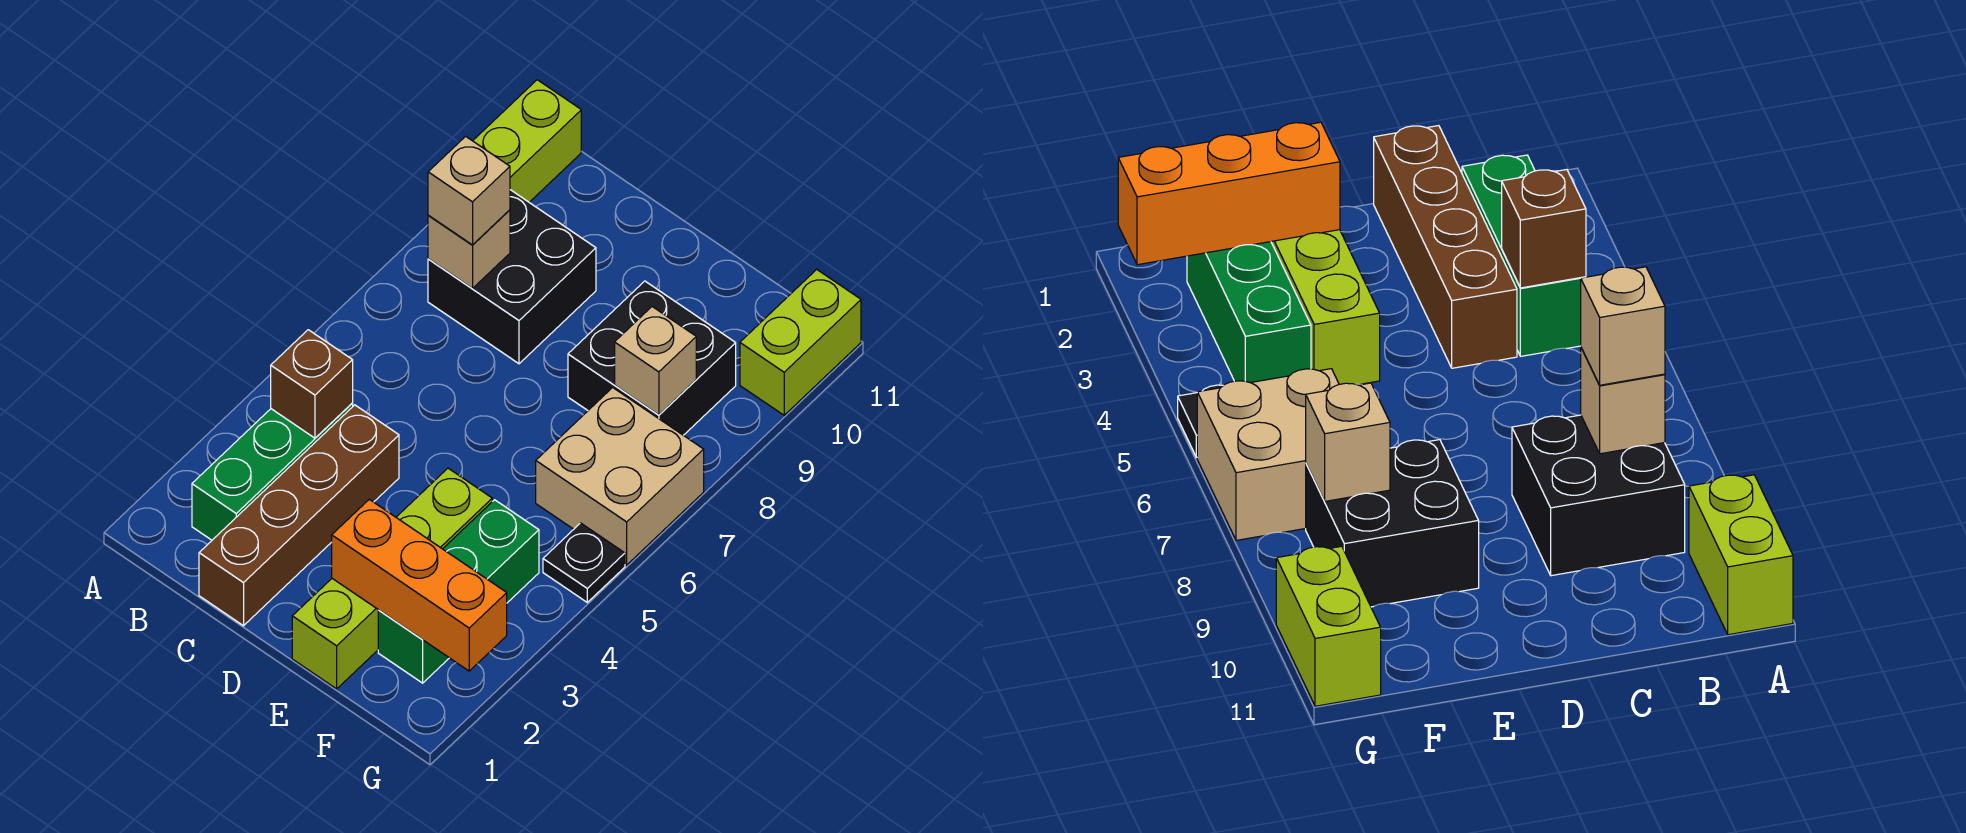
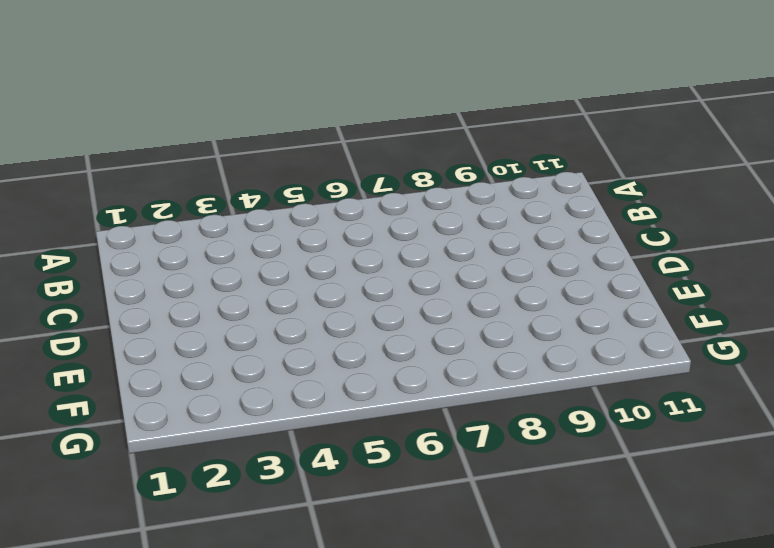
none -> lime 1x2 brick [473,80,581,202]
none -> green 1x3 brick [192,404,353,540]
none -> black 2x2 brick [428,190,596,364]

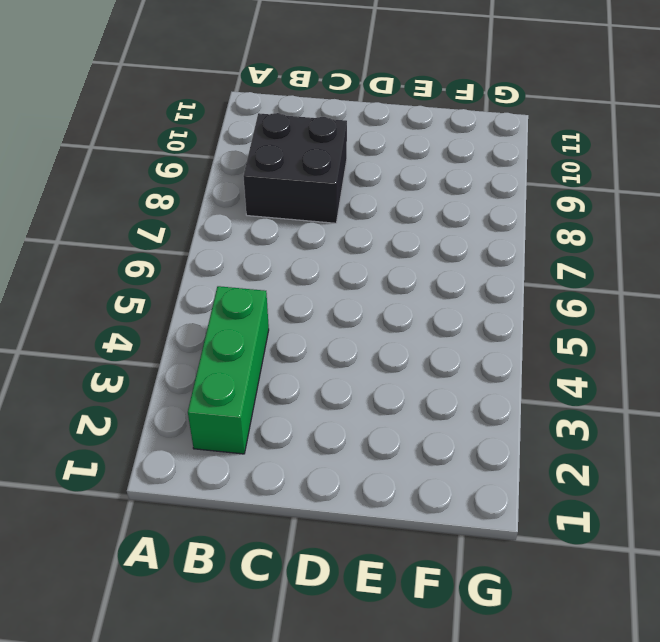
none -> lime 1x2 brick [473,80,581,202]
none -> brown 1x4 brick [199,405,399,626]
none -> lime 1x4 brick [292,468,492,689]

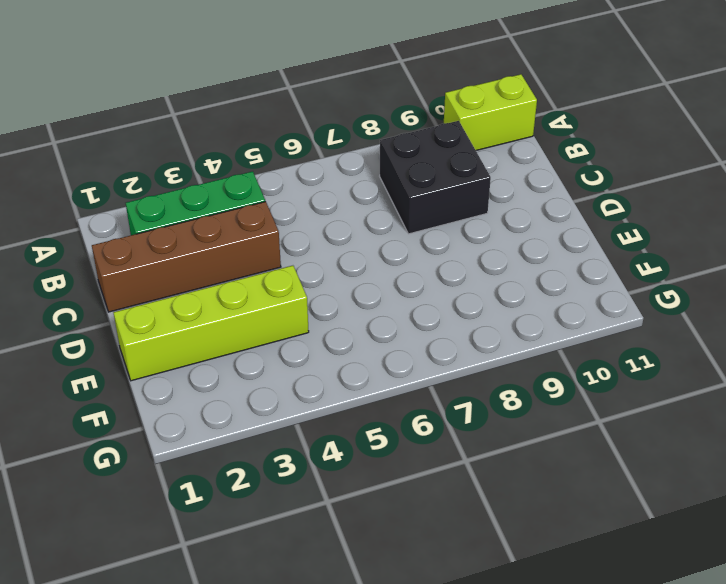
none -> black 2x2 brick [568,281,736,435]
none -> green 1x3 brick [378,500,539,683]
none -> tan 2x2 brick [536,387,704,565]

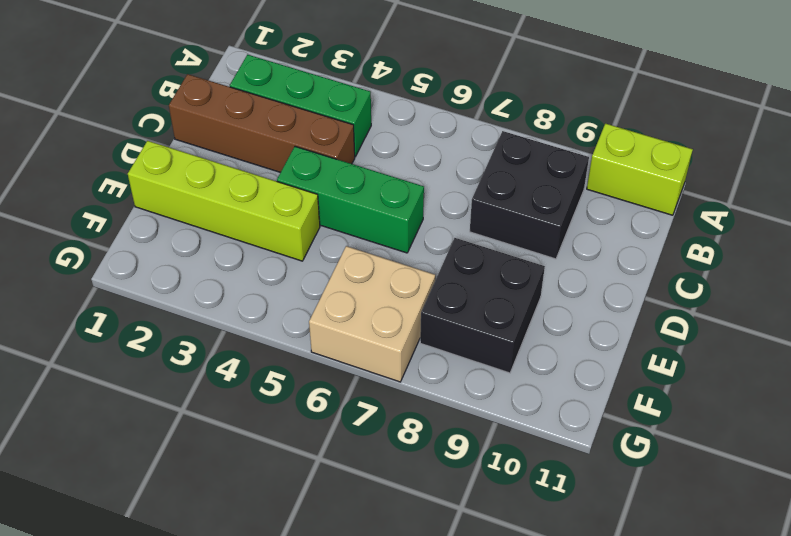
green 1x3 brick [277,146,424,253] -> green 1x3 brick moved to [378,500,539,683]
none -> black 1x1 plate [543,523,625,602]
none -> lime 1x2 brick [740,269,861,415]
none -> brown 1x1 brick [271,330,353,438]

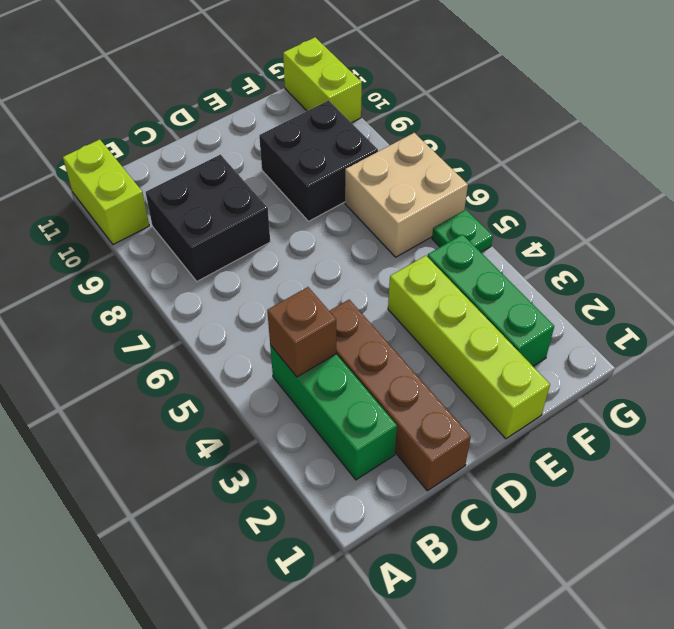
green 1x1 plate [432,210,493,252] -> black 1x1 plate [543,523,625,602]
none -> tan 1x1 brick [428,210,510,289]
none -> orange 1x3 brick [332,499,507,671]
none -> tan 1x1 brick [615,307,696,415]

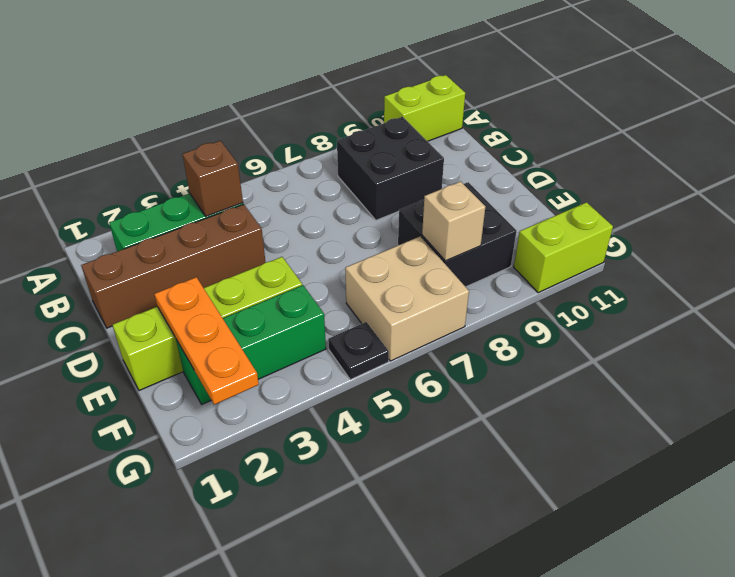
orange 1x3 plate [155,277,259,405] -> orange 1x3 brick [332,499,507,671]
none -> tan 1x1 brick [428,210,510,289]
none -> tan 1x1 brick [428,136,510,245]

